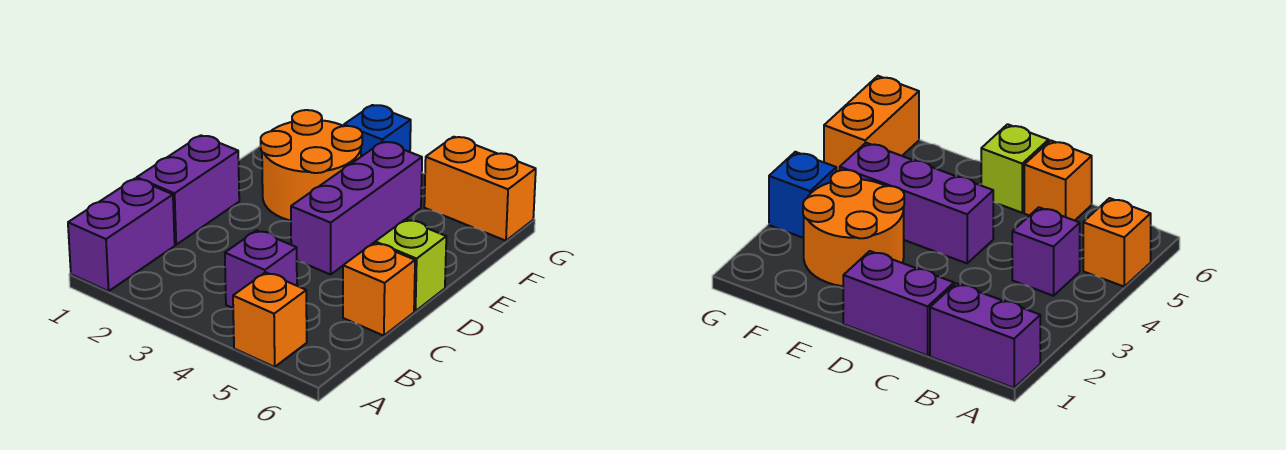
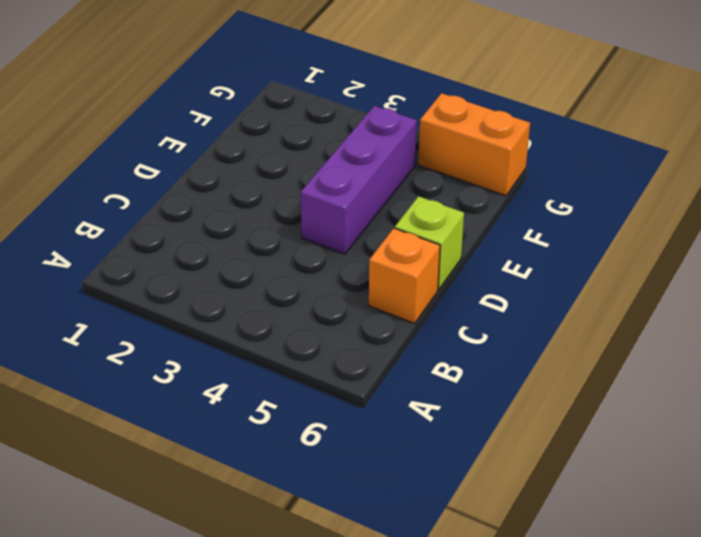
none -> purple 1x2 brick [68,178,175,291]
none -> orange 1x1 brick [233,272,307,367]

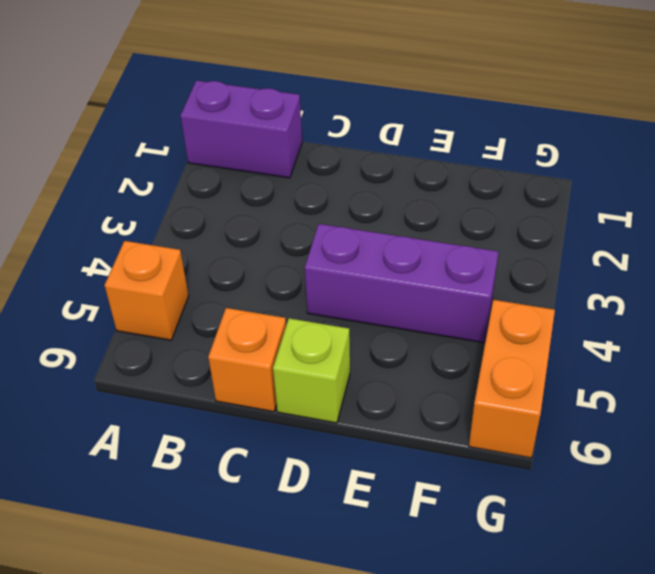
none -> purple 1x1 brick [225,230,297,308]
none -> purple 1x2 brick [137,135,239,245]

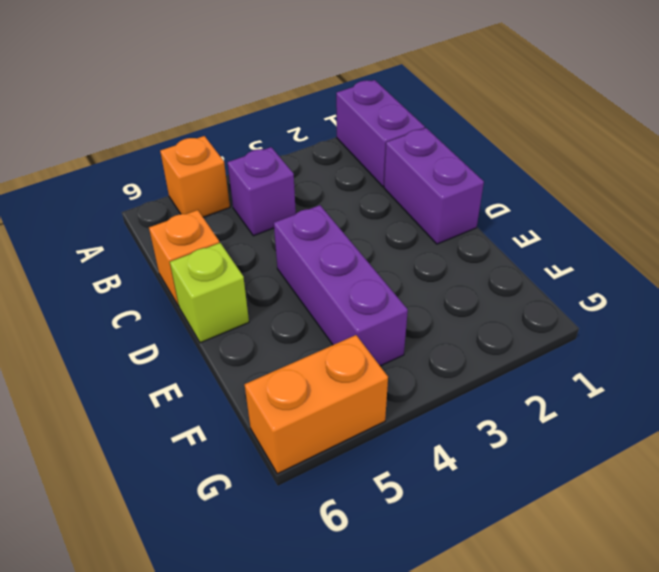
none -> orange 2x2 round brick [261,110,362,221]
none -> blue 1x1 brick [344,105,411,157]

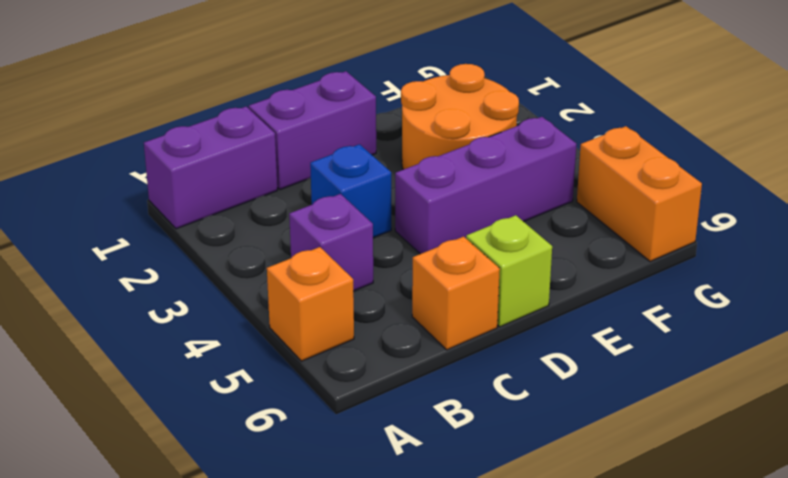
blue 1x1 brick [310,144,391,238] -> blue 1x1 brick moved to [344,105,411,157]

